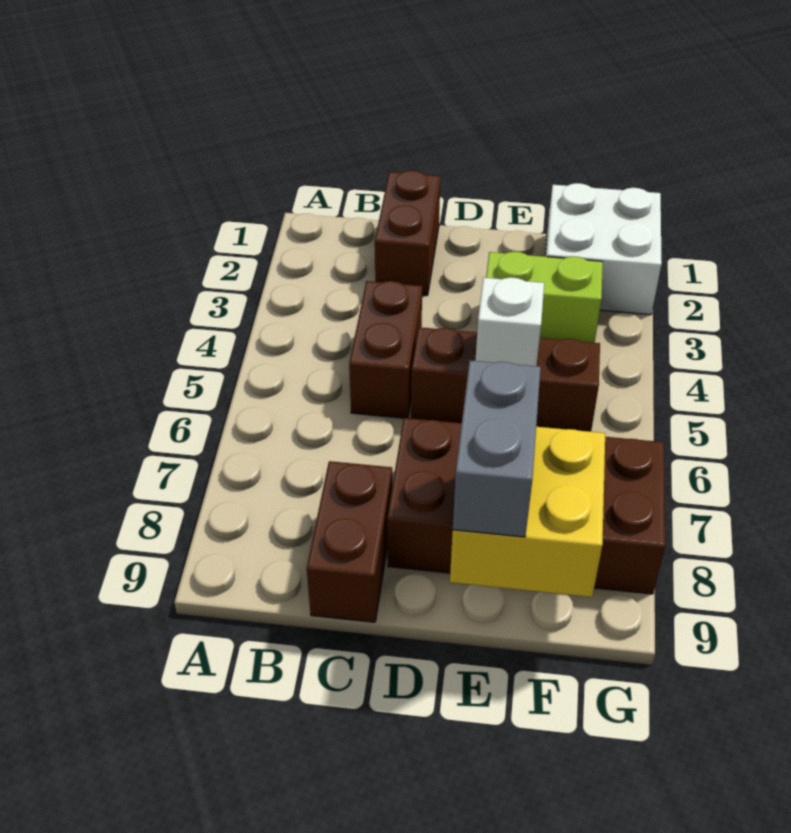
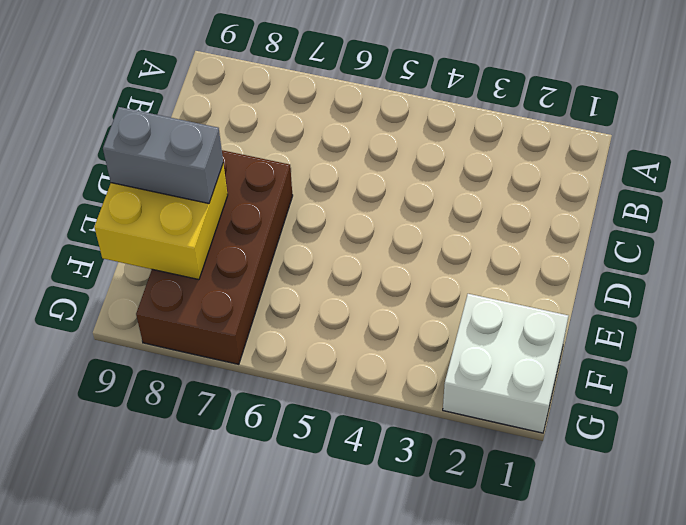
none -> brown 1x2 brick [375,170,441,296]
none -> brown 1x2 brick [349,281,422,418]

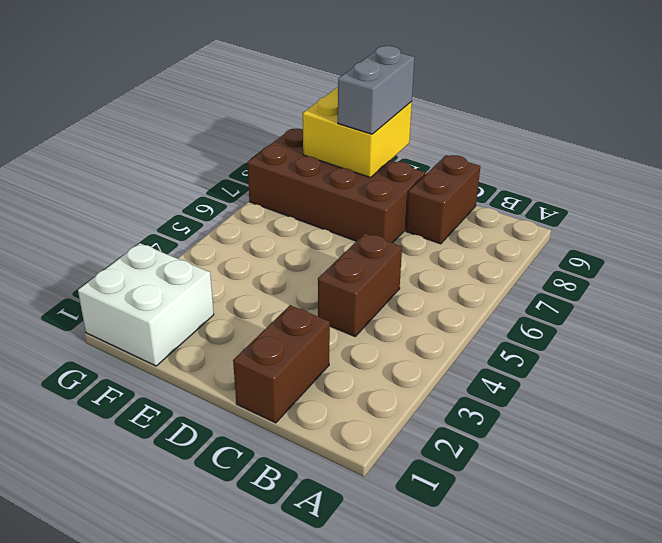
none -> brown 1x3 brick [411,327,600,432]
none -> lime 1x2 brick [486,252,603,343]

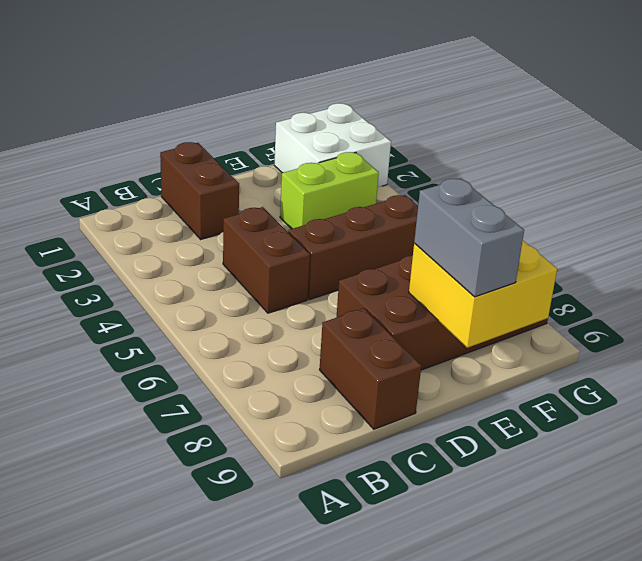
none -> white 1x1 brick [475,277,544,366]

